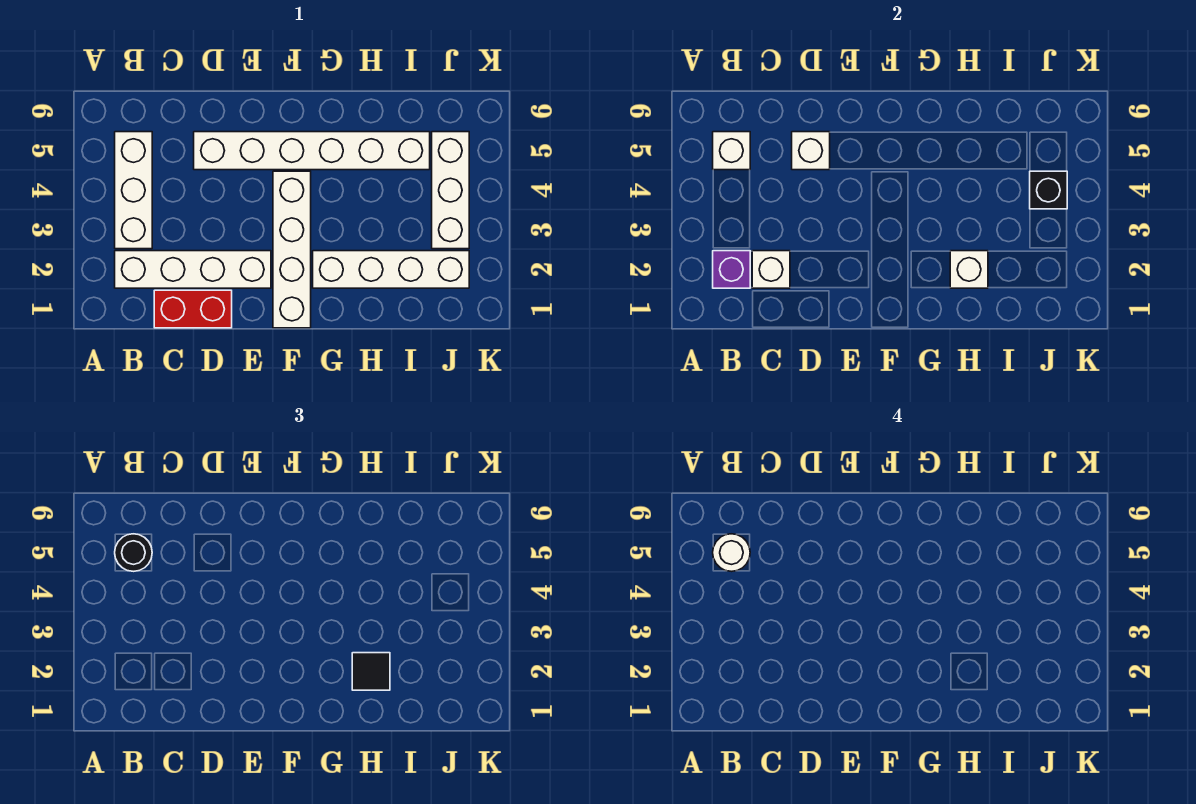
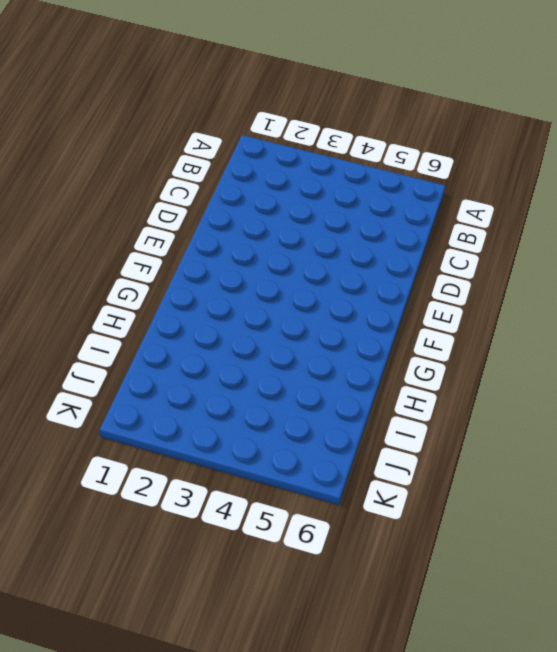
none -> white 1x4 brick [115,251,271,288]
none -> white 1x3 brick [115,132,152,249]
none -> red 1x2 brick [154,290,232,328]

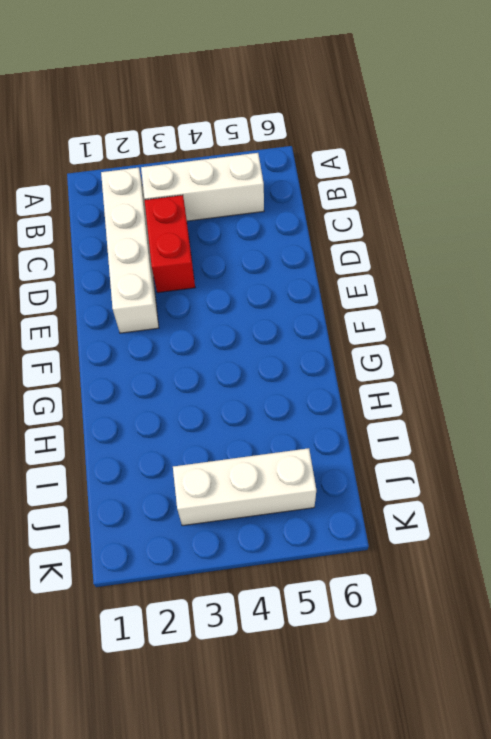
red 1x2 brick [145,195,195,293] -> red 1x2 brick moved to [154,290,232,328]
none -> white 1x6 brick [194,132,430,170]
none -> white 1x4 brick [273,171,311,328]
none -> white 1x4 brick [313,251,469,288]

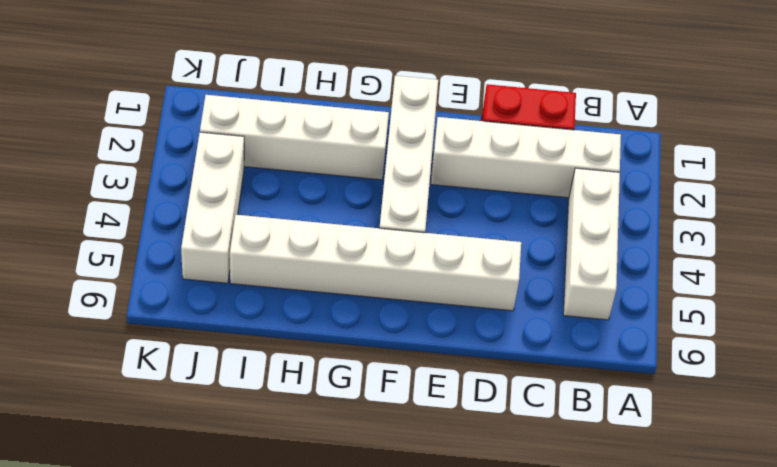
none -> purple 1x1 brick [713,251,750,288]
none -> white 1x1 brick [713,132,750,170]
none -> white 1x1 brick [752,251,790,288]

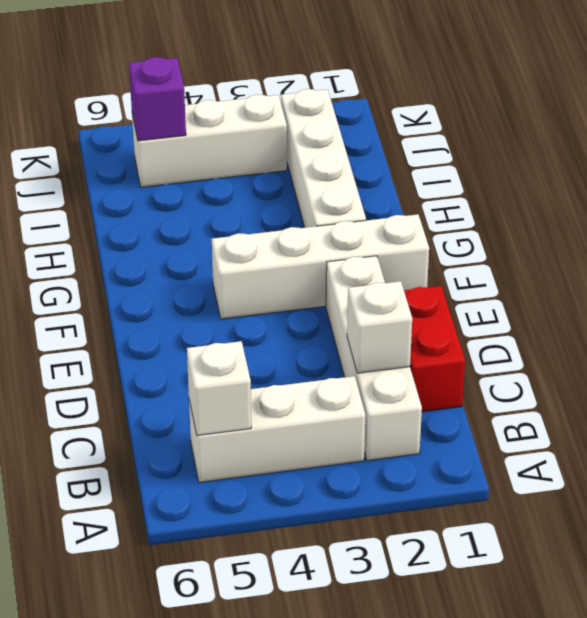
purple 1x1 brick [129,57,186,141] -> purple 1x1 brick moved to [713,251,750,288]
none -> white 1x6 brick [194,132,430,170]
none -> white 1x1 brick [792,132,830,170]
none -> white 1x1 brick [950,251,988,288]

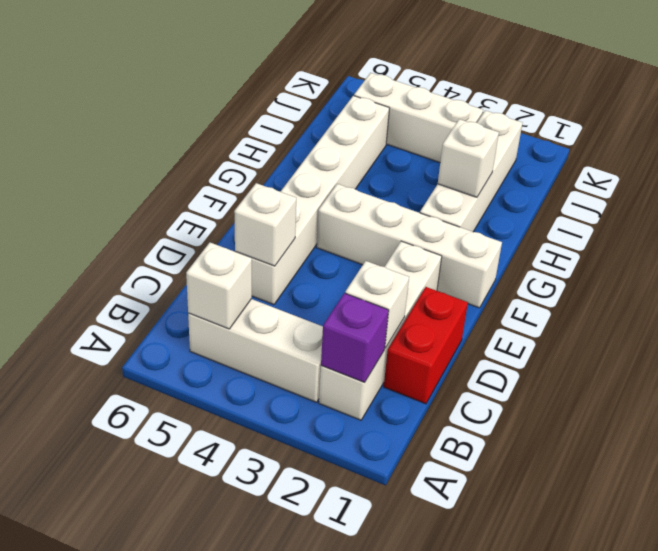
none -> black 1x1 brick [1030,171,1067,209]
none -> black 1x1 round brick [115,534,152,571]
none -> black 1x1 tile [352,653,390,690]

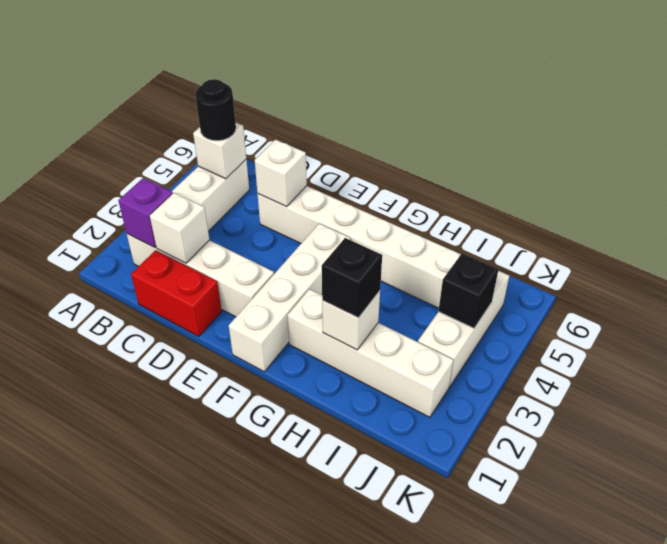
black 1x1 brick [322,238,382,318] -> black 1x1 tile [352,653,390,690]
none -> white 1x1 round brick [713,534,750,571]

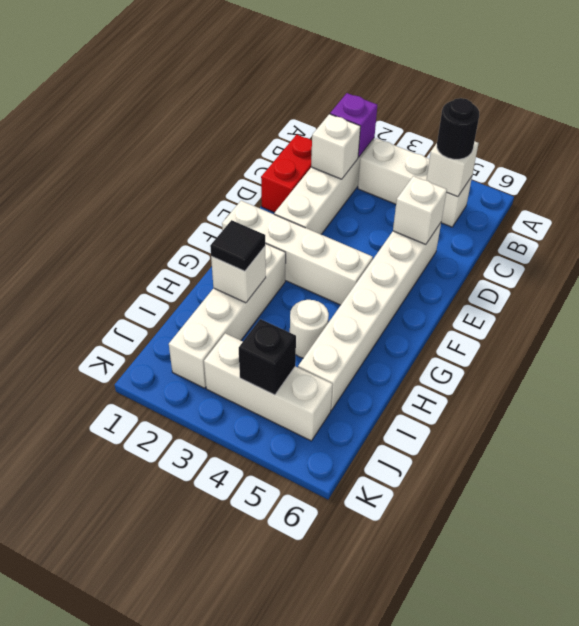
white 1x1 round brick [290,300,329,358] -> white 1x1 round brick moved to [713,534,750,571]

